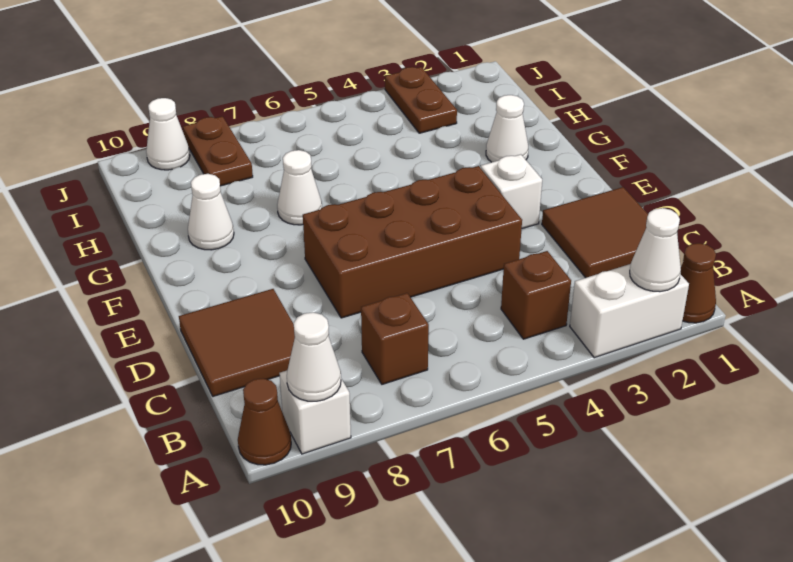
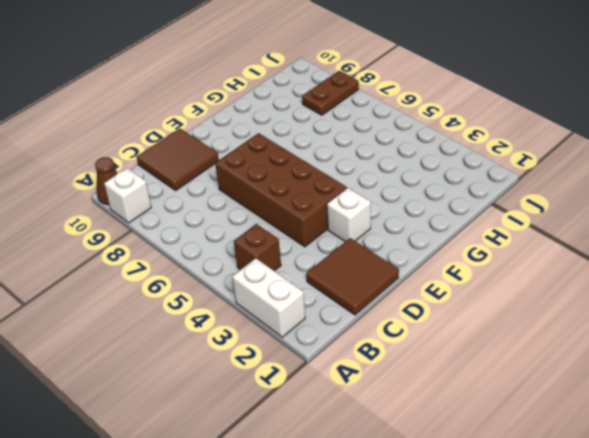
none -> brown 1x1 cone [680,243,716,323]
none -> brown 1x1 brick [361,293,429,384]
none -> white 1x1 cone [486,95,528,162]

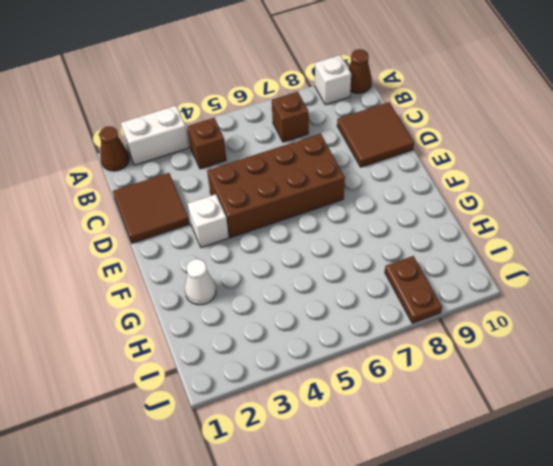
none -> white 1x1 cone [277,150,322,225]
none -> white 1x1 cone [188,174,234,250]
none -> brown 1x2 plate [385,67,457,133]

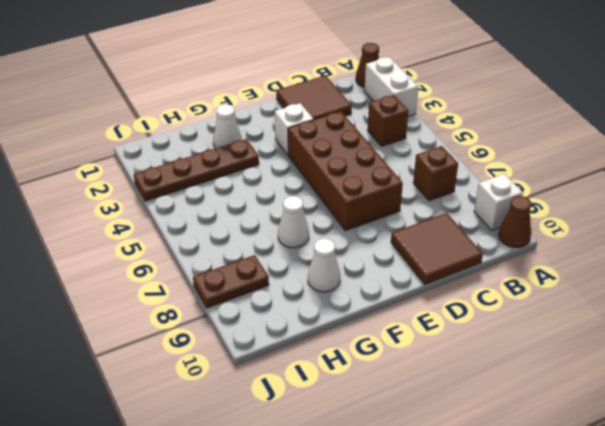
brown 1x4 plate [134,139,259,201] -> brown 1x2 plate [385,67,457,133]
none -> white 1x1 cone [146,98,190,170]
none -> white 1x1 cone [630,208,681,292]
none -> white 1x1 cone [287,312,341,401]

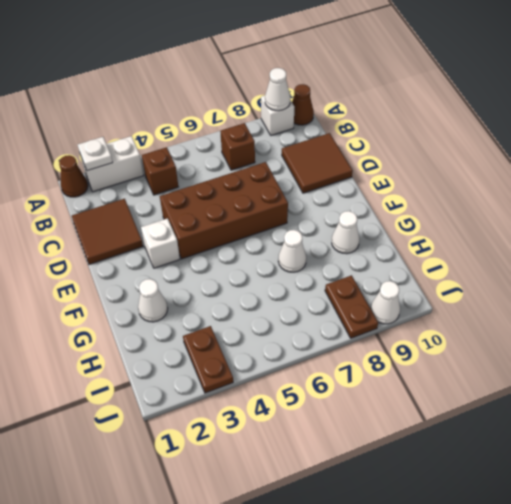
white 1x1 plate [78,137,113,171] -> white 1x1 cone [630,208,681,292]

